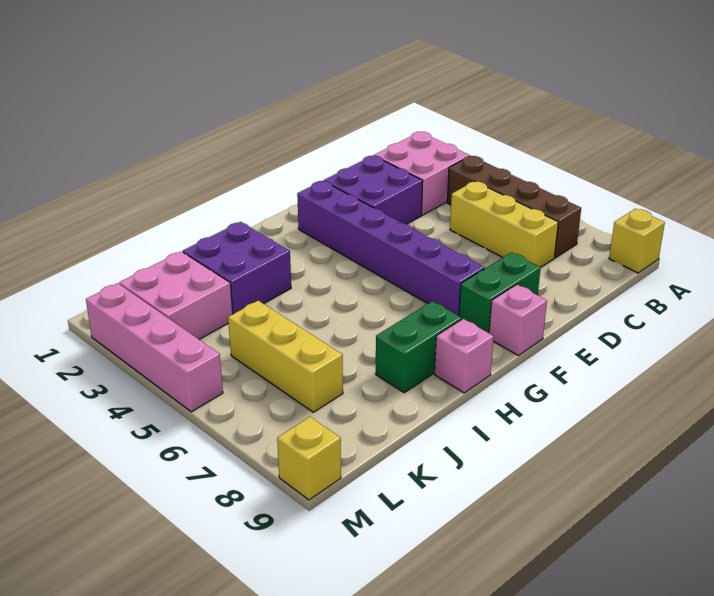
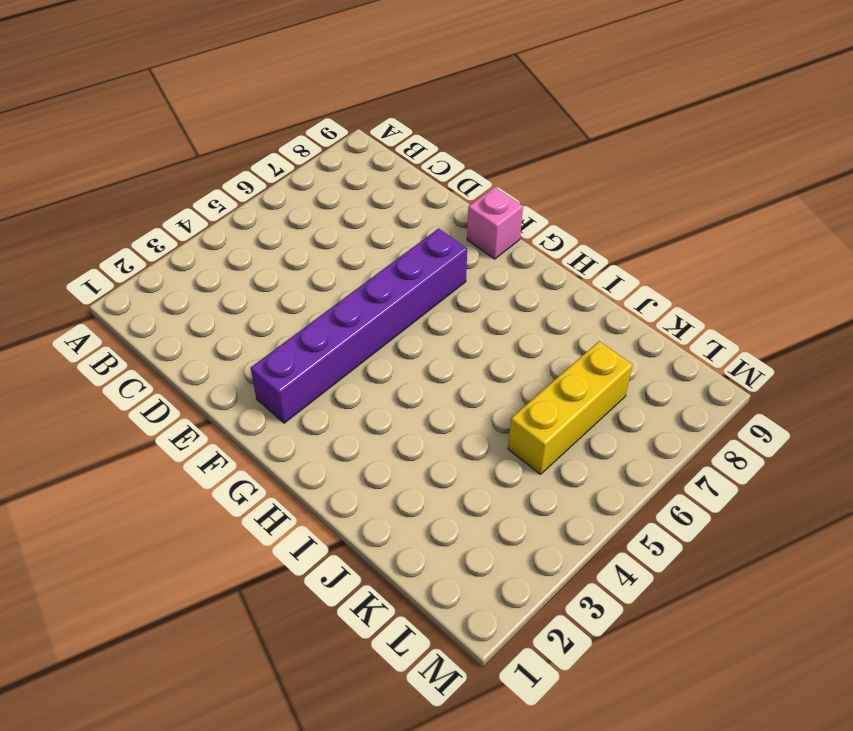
none -> yellow 1x1 brick [609,209,665,273]
none -> pink 2x2 brick [374,132,470,215]
none -> brown 1x4 brick [447,156,581,258]

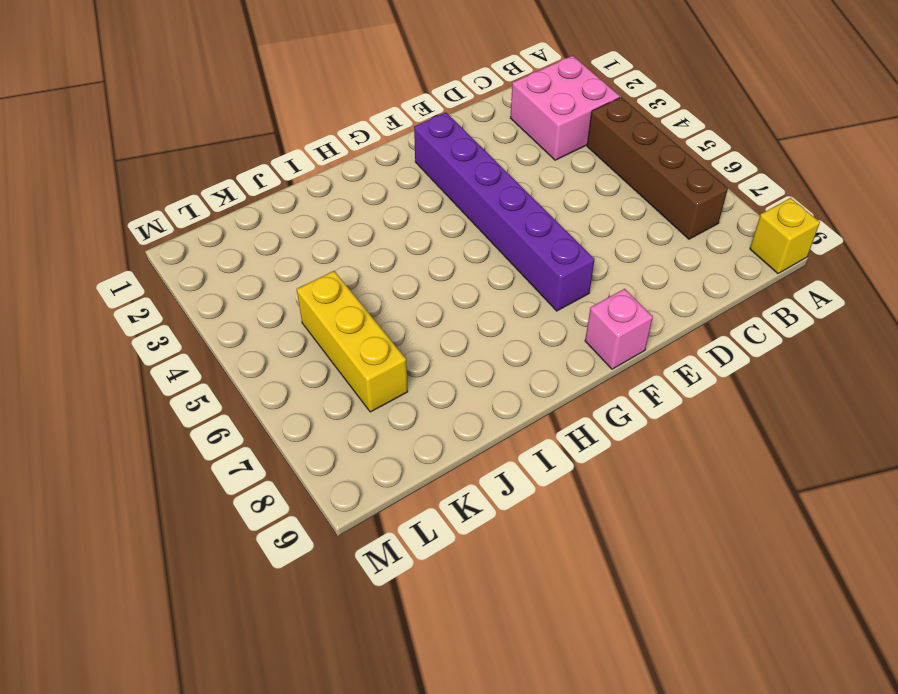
none -> yellow 1x3 brick [450,181,558,267]
none -> purple 2x2 brick [324,156,423,224]
none -> green 1x2 brick [459,252,541,333]

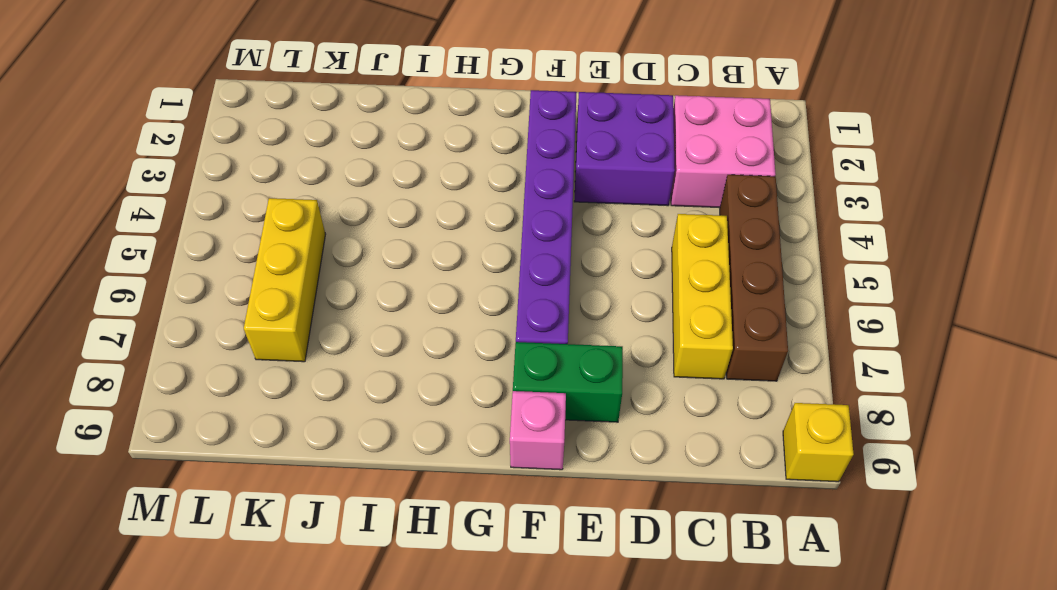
none -> green 1x2 brick [376,301,462,393]
none -> pink 1x1 brick [434,319,494,393]
none -> purple 2x2 brick [183,222,291,314]

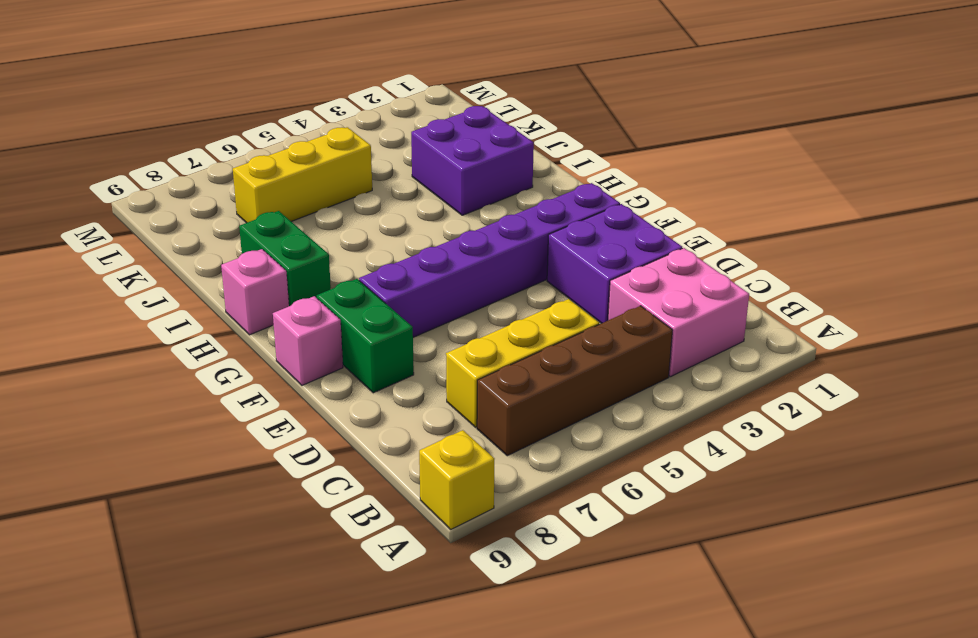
none -> pink 2x2 brick [119,251,233,340]
none -> pink 1x4 brick [86,283,223,412]
none -> yellow 1x1 brick [277,417,341,500]

